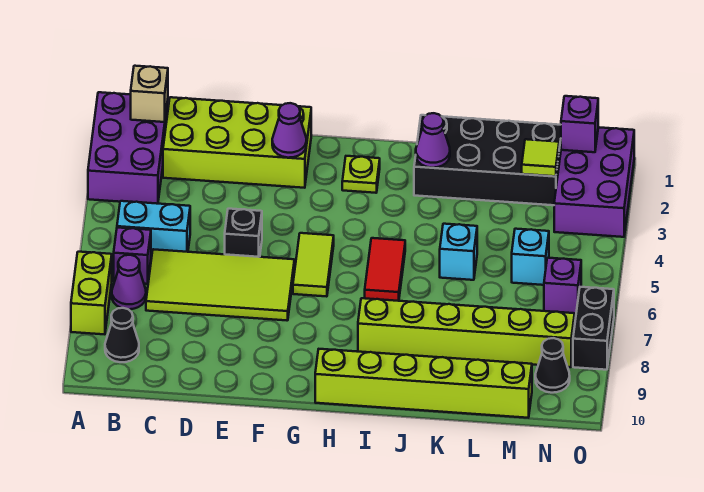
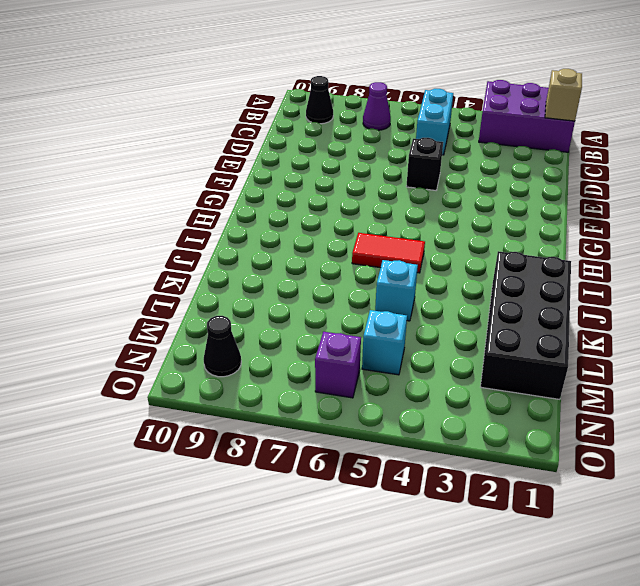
none -> lime 1x2 brick [71,252,112,334]
none -> purple 1x1 brick [114,228,151,284]
none -> lime 2x4 brick [163,97,311,188]

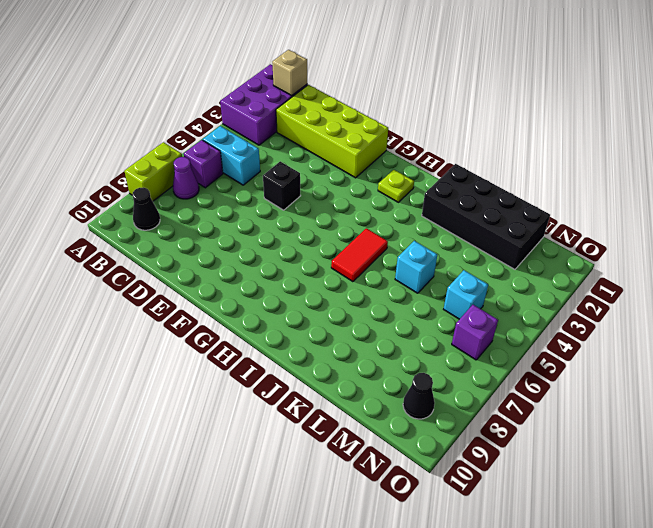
none -> lime 2x4 tile [146,249,294,321]
none -> lime 1x2 tile [293,233,334,297]
none -> lime 1x6 brick [315,349,532,418]

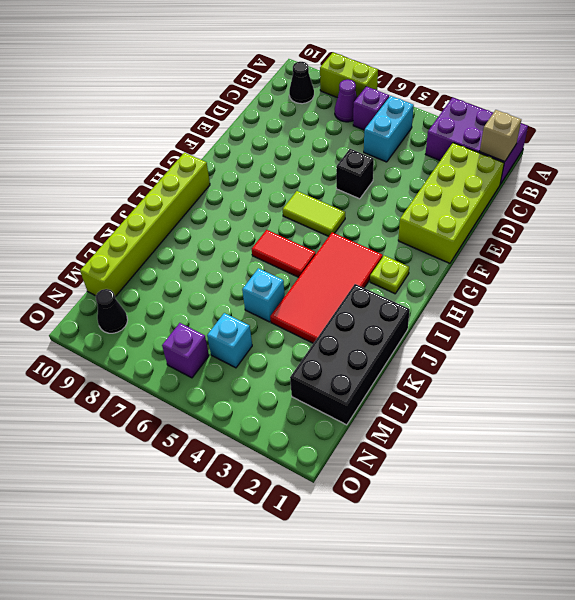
red 2x4 tile [270,232,383,343] -> none
none -> lime 2x4 tile [146,249,294,321]
none -> lime 1x6 brick [358,298,575,367]
none -> purple 2x3 brick [554,127,634,237]

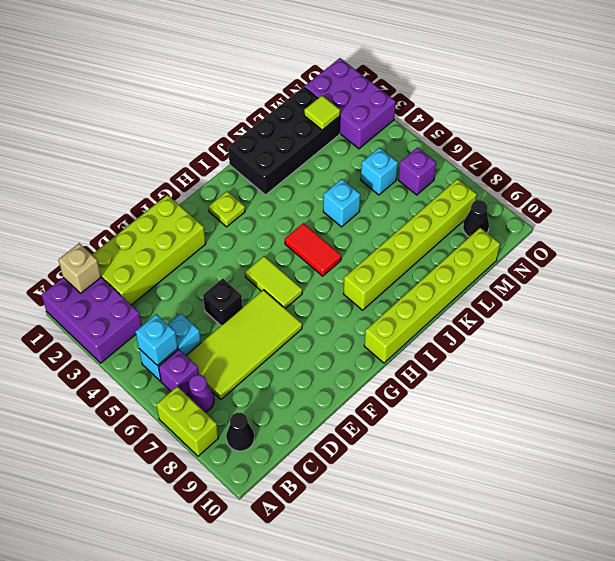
cyan 1x1 brick [135,314,178,366] -> none
none -> black 1x2 brick [573,287,614,370]
none -> purple 1x1 cone [272,103,306,158]
none -> purple 1x1 cone [416,113,450,168]

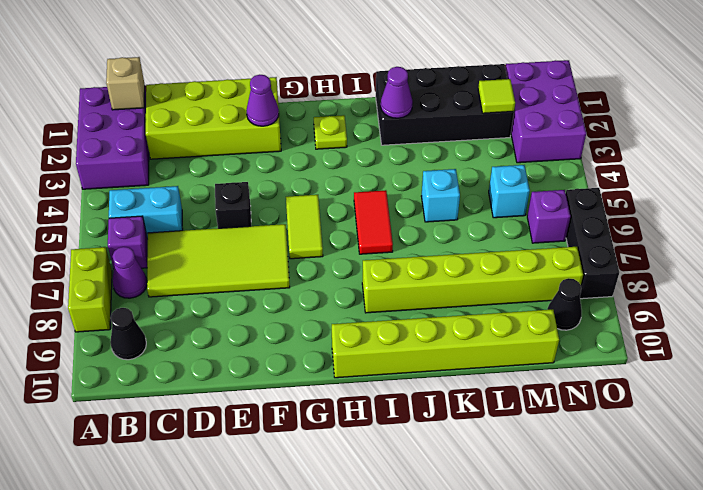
black 1x3 brick [566,188,619,299] -> black 1x2 brick [573,287,614,370]
none -> purple 1x1 brick [561,96,598,152]

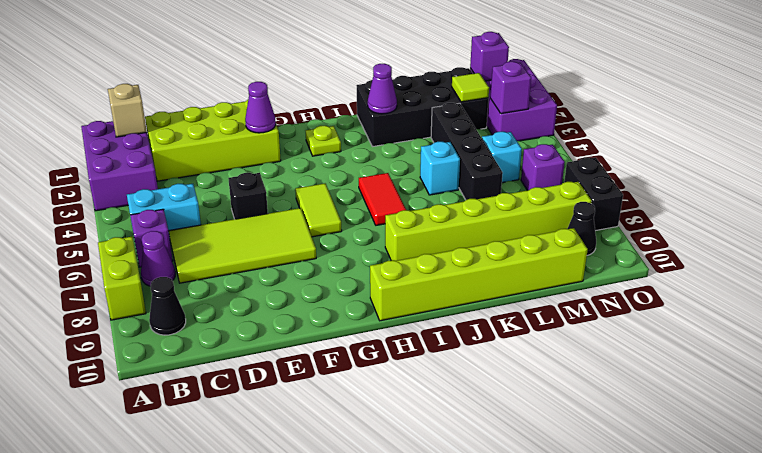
black 1x4 brick [431,103,503,200] -> none
purple 1x1 brick [490,62,531,114] -> none

